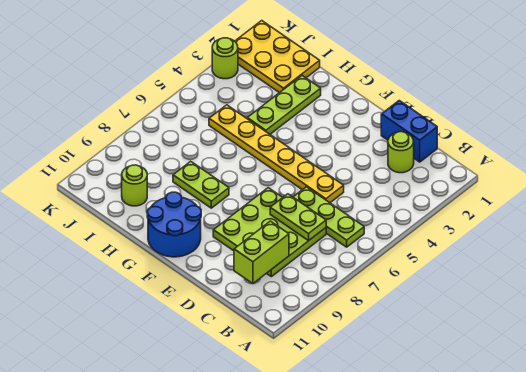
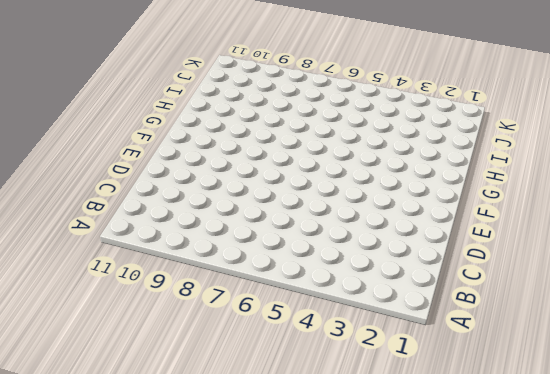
none -> lime 1x3 plate [293,187,364,247]
none -> blue 1x2 brick [381,101,437,162]
none -> lime 1x1 round brick [388,132,414,173]

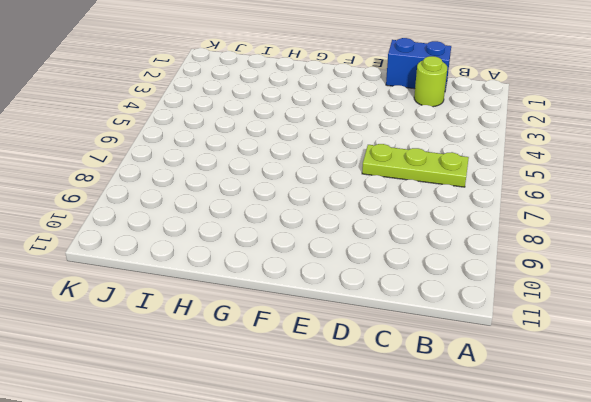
none -> lime 3x3 plate [213,188,326,277]
none -> yellow 1x6 plate [209,105,344,203]
none -> blue 2x2 round brick [147,192,201,257]

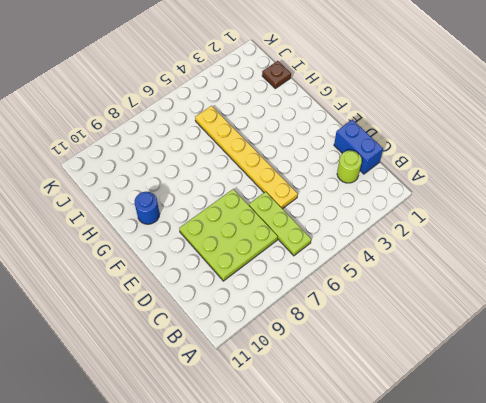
blue 1x1 round brick [134,192,160,224] -> blue 2x2 round brick [147,192,201,257]
brown 1x1 plate [262,61,291,88] -> yellow 2x3 plate [235,21,320,93]
none -> lime 1x2 plate [173,161,229,208]
none -> lime 1x3 plate [247,76,321,134]
none -> lime 1x1 round brick [122,165,147,206]

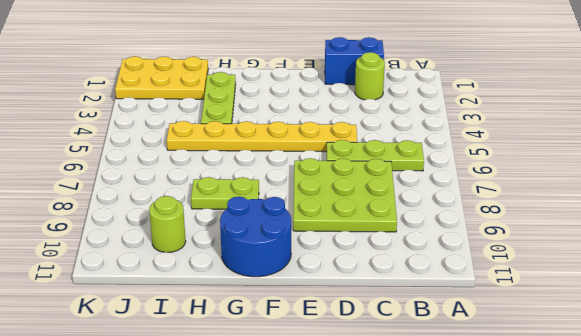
none -> lime 1x1 round brick [212,38,238,79]
none -> lime 1x2 plate [270,194,326,241]
none -> lime 1x2 brick [234,221,289,284]

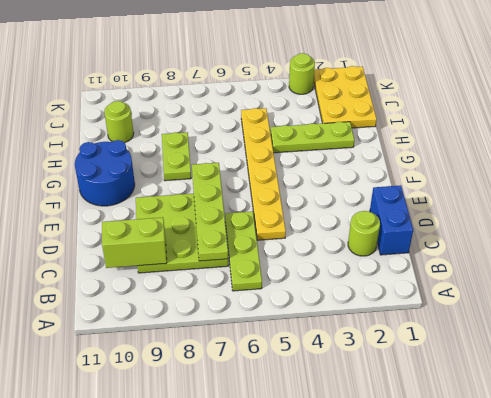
lime 1x4 plate [192,163,228,261] -> lime 1x2 plate [270,194,326,241]

